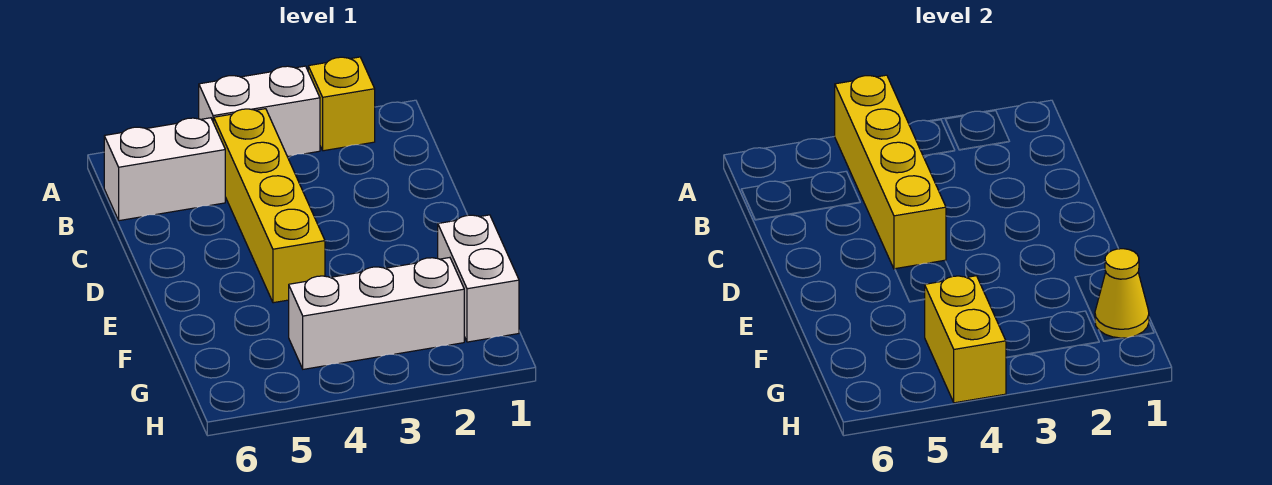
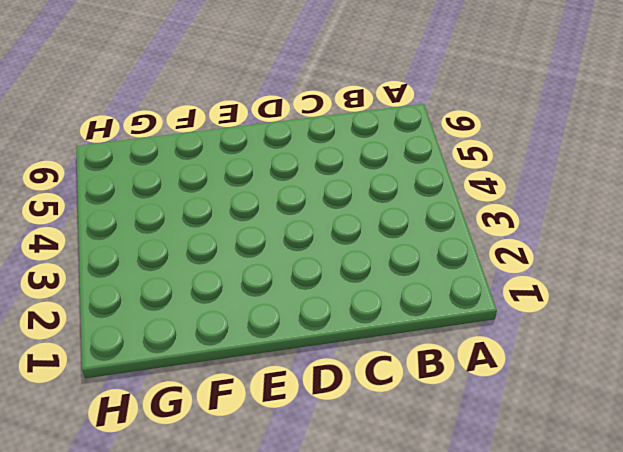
none -> yellow 1x1 brick [308,57,375,151]
none -> white 1x2 brick [199,66,320,157]

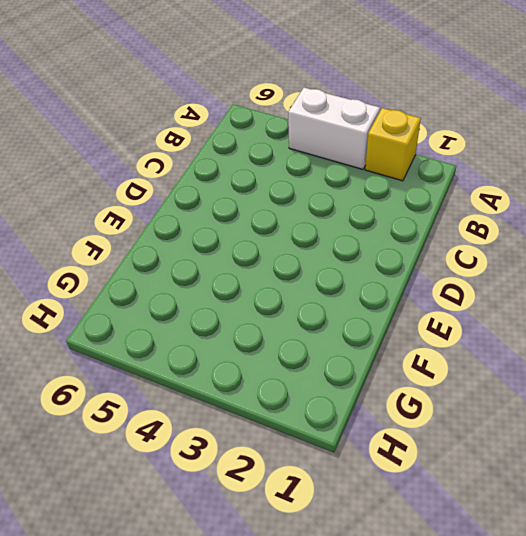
none -> yellow 1x4 brick [214,109,325,303]
none -> white 1x2 brick [104,118,225,221]

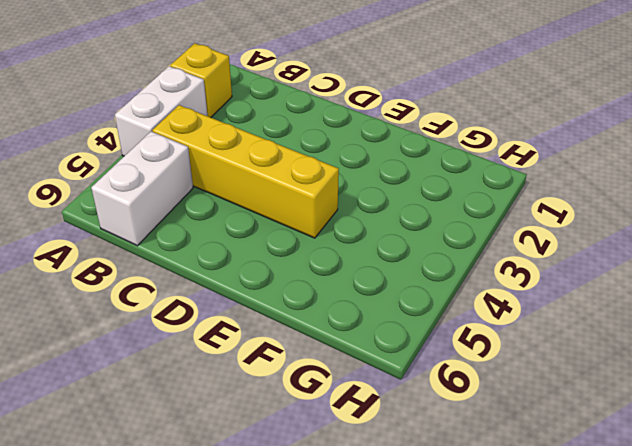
none -> white 1x2 brick [438,215,519,342]
none -> white 1x3 brick [289,258,464,369]

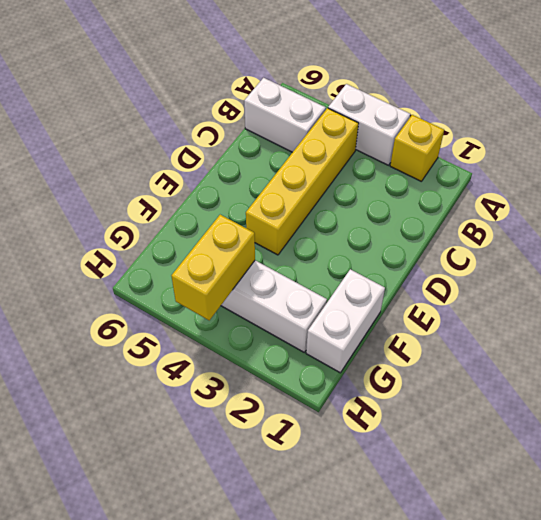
none -> yellow 1x4 brick [835,75,946,269]
none -> yellow 1x1 cone [1095,249,1149,338]

